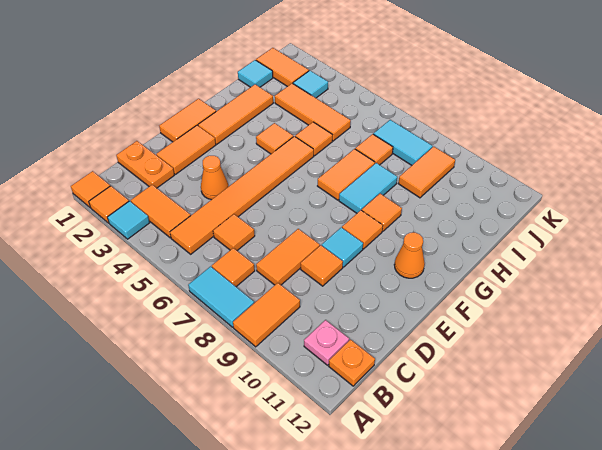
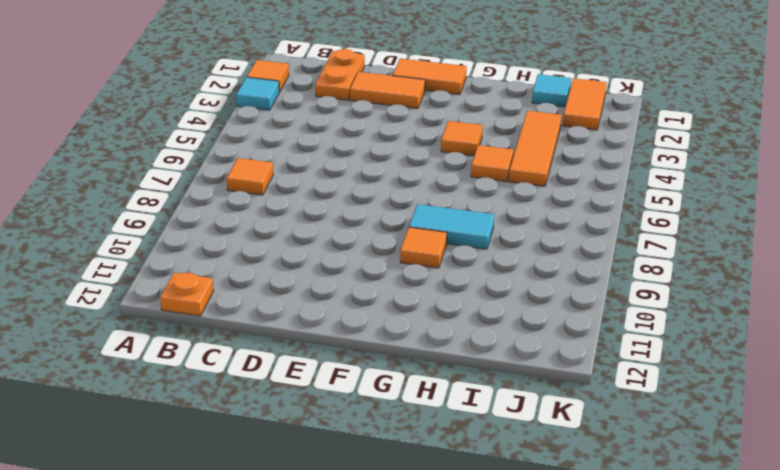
none -> orange 1x1 tile [71,171,110,208]
none -> cyan 1x2 tile [188,267,254,327]
none -> orange 1x2 tile [233,283,300,347]
none -> orange 1x2 tile [131,185,191,238]

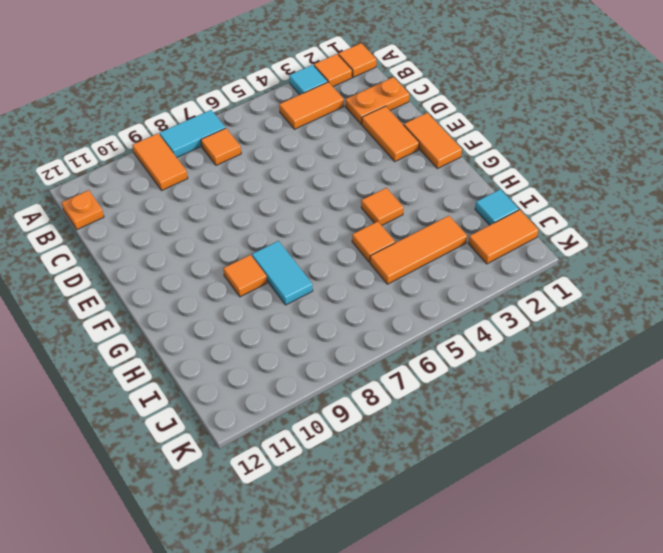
none -> orange 1x6 tile [170,136,314,254]
none -> pink 1x1 plate [304,320,349,365]
none -> orange 1x1 tile [213,214,255,250]
none -> orange 1x2 tile [256,229,320,285]

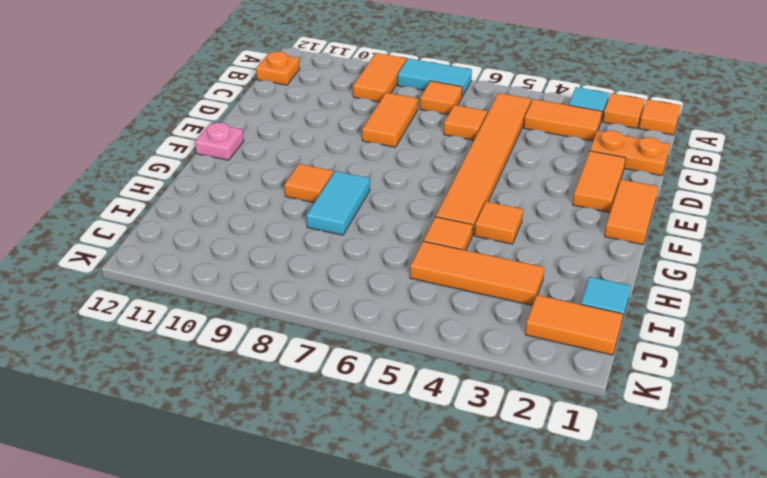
pink 1x1 plate [195,123,244,160] -> pink 1x1 plate moved to [304,320,349,365]
none -> orange 1x1 cone [201,156,228,200]
none -> orange 1x1 tile [301,245,343,286]
none -> cyan 1x1 tile [322,228,363,267]
none -> orange 1x3 tile [198,84,273,144]

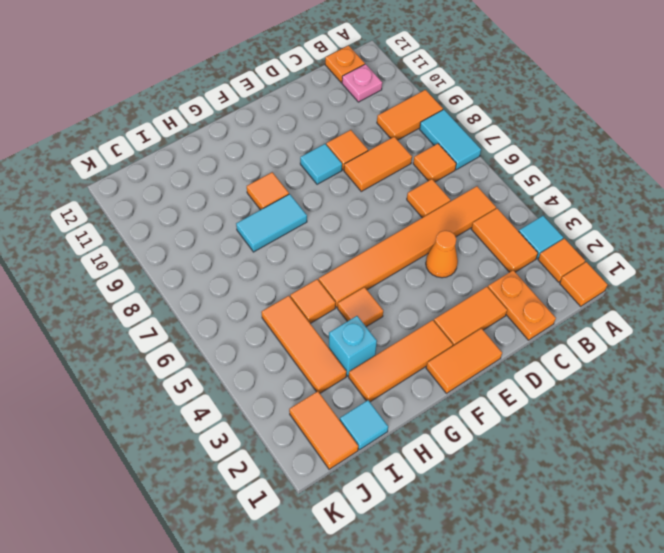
cyan 1x1 brick [329,316,377,376] -> none
none -> orange 1x1 tile [342,210,383,249]
none -> orange 1x1 cone [394,232,425,278]
none -> orange 1x2 tile [318,149,375,200]
none -> orange 1x1 tile [355,134,393,165]

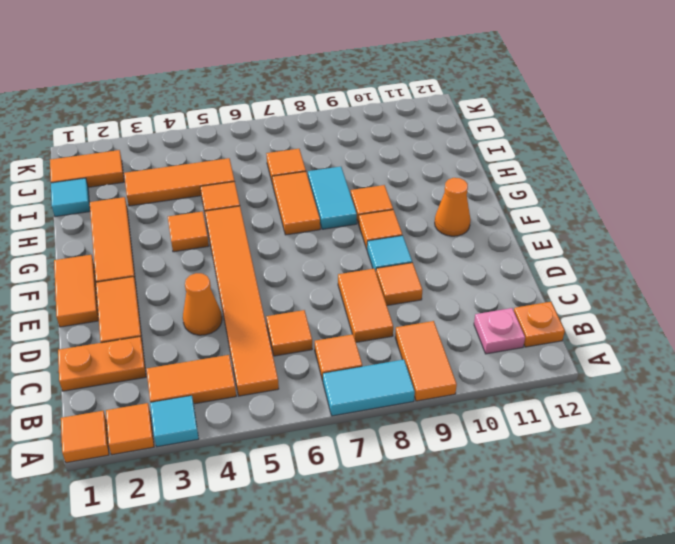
none -> orange 1x2 tile [398,147,455,198]
none -> cyan 1x1 tile [293,71,328,98]
none -> cyan 1x2 tile [373,120,433,165]

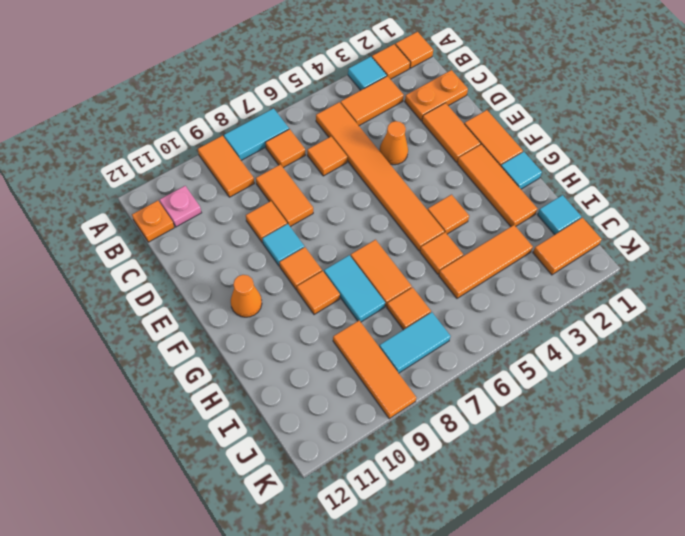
cyan 1x1 tile [501,152,542,189] -> cyan 1x1 tile moved to [293,71,328,98]
orange 1x3 tile [333,320,416,419] -> orange 1x2 tile [398,147,455,198]

